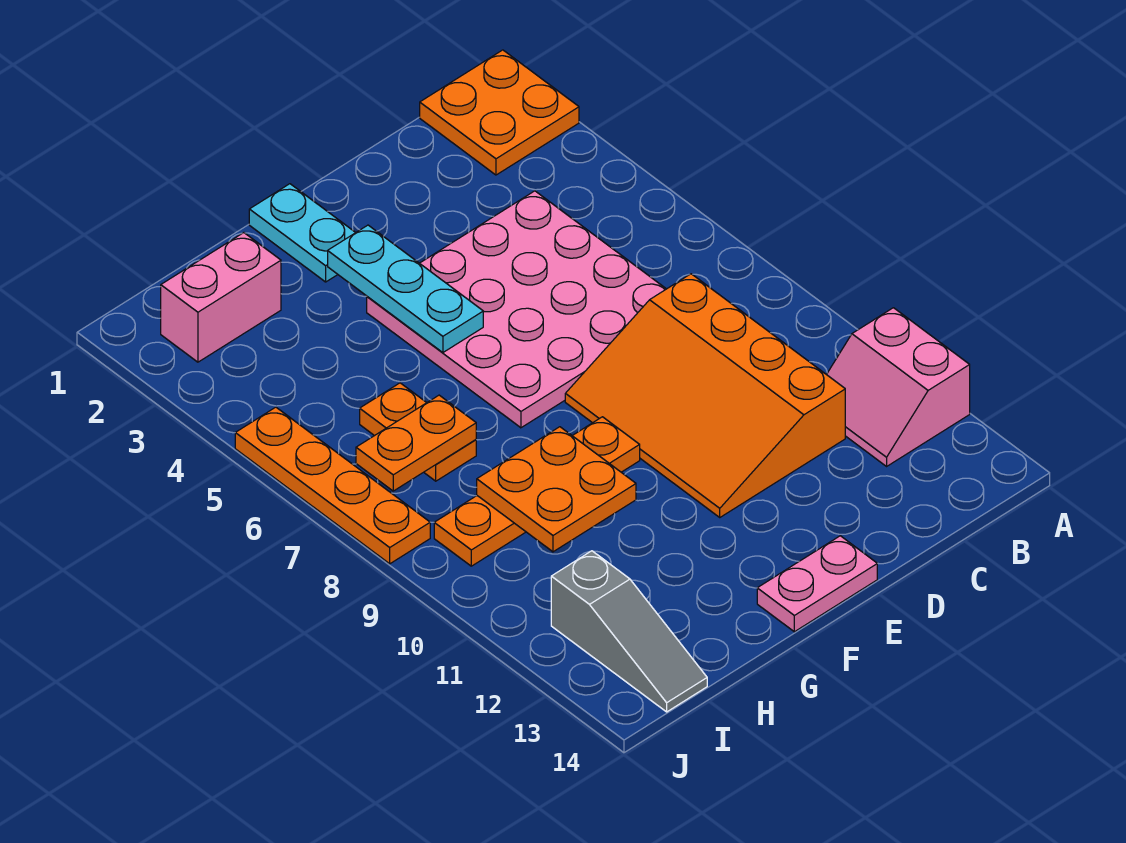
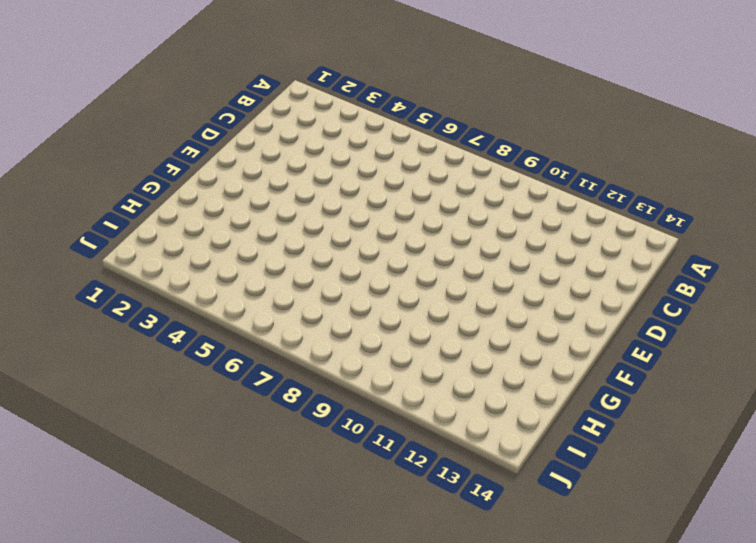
none -> orange 2x2 plate [420,50,579,175]
none -> pink 2x2 slope [827,308,970,466]
none -> pink 4x4 plate [367,191,666,428]

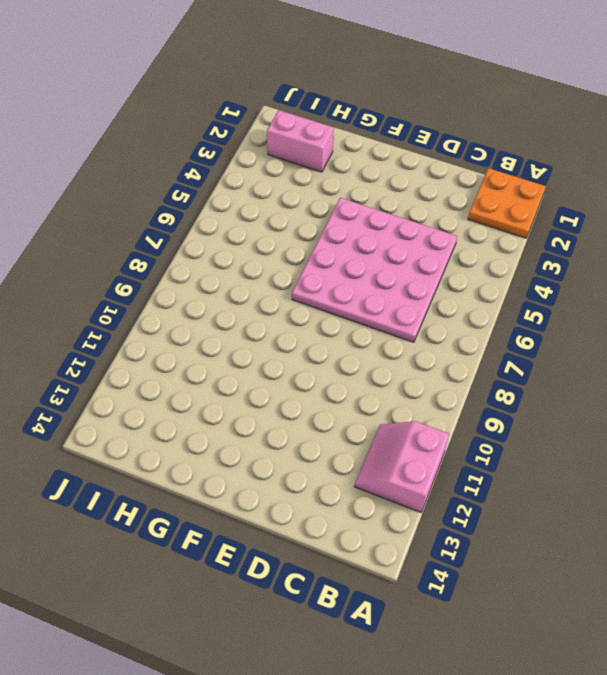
none -> orange 3x4 slope [565,274,845,517]
none -> pink 1x2 plate [757,536,877,632]
none -> cyan 1x2 plate [249,184,356,282]

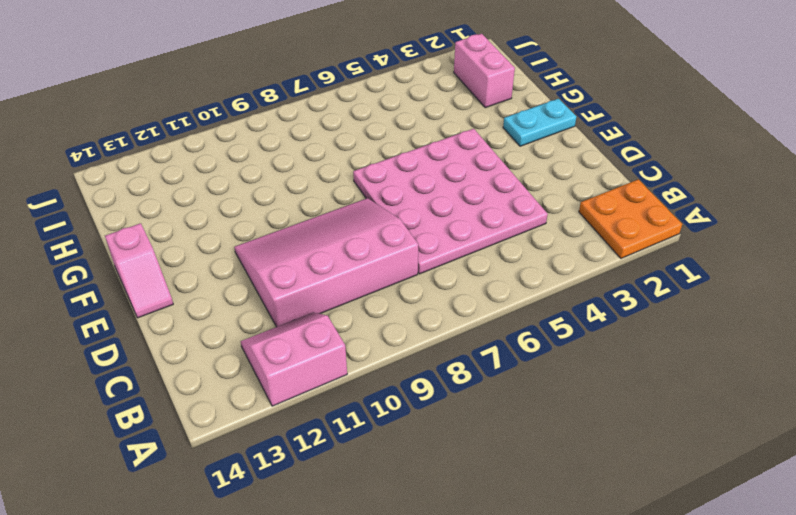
pink 3x4 slope [234,198,418,327] -> orange 3x4 slope [565,274,845,517]
pink 1x2 slope [105,223,173,318] -> pink 1x2 plate [757,536,877,632]
none -> orange 1x4 plate [434,417,640,566]
none -> orange 1x2 plate [360,383,476,481]
none -> grey 1x3 slope [551,551,707,712]

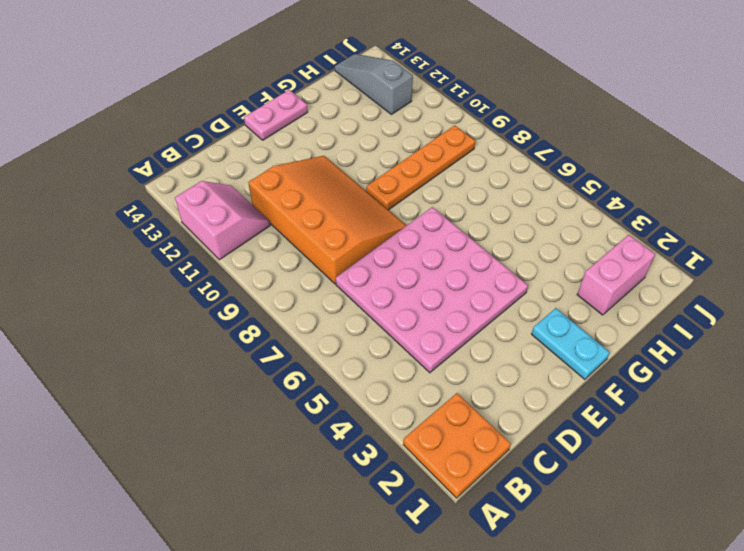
none -> orange 1x2 plate [360,383,476,481]
none -> orange 1x4 plate [235,407,430,564]
none -> cyan 1x3 plate [328,225,483,353]

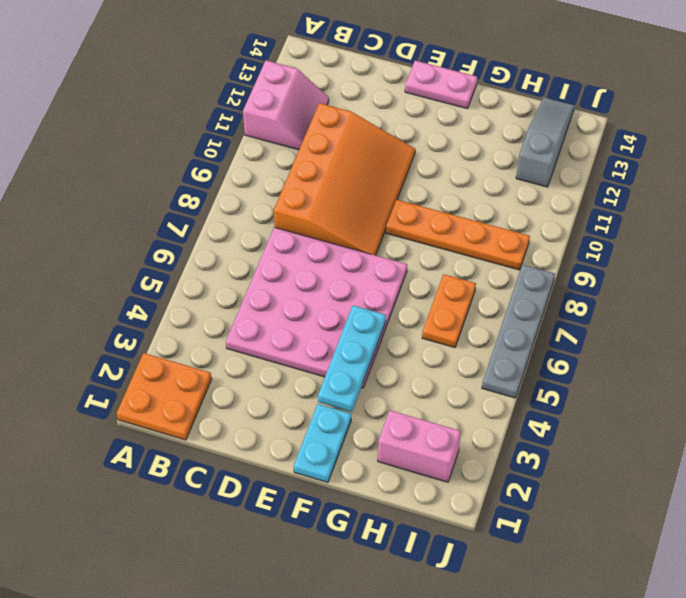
grey 1x4 plate [482,265,555,398] -> orange 1x4 plate [235,407,430,564]
none -> orange 2x2 plate [477,427,636,552]
none -> orange 1x2 plate [356,395,476,491]

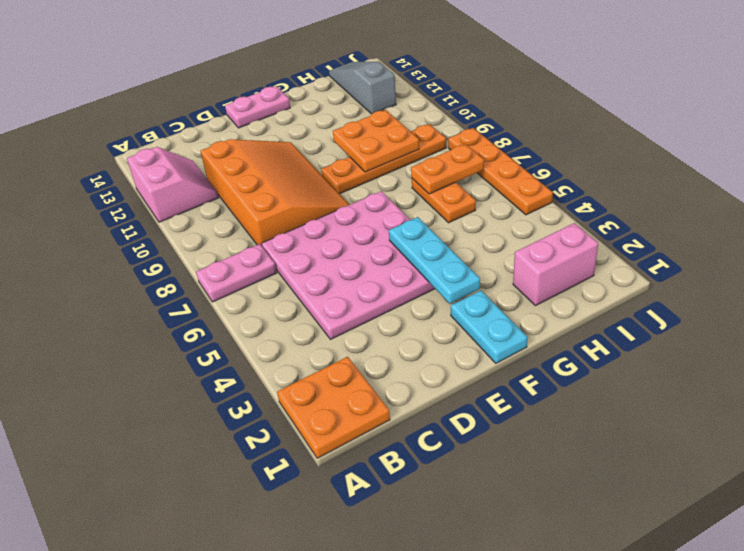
pink 1x2 plate [196,244,277,302] -> none

